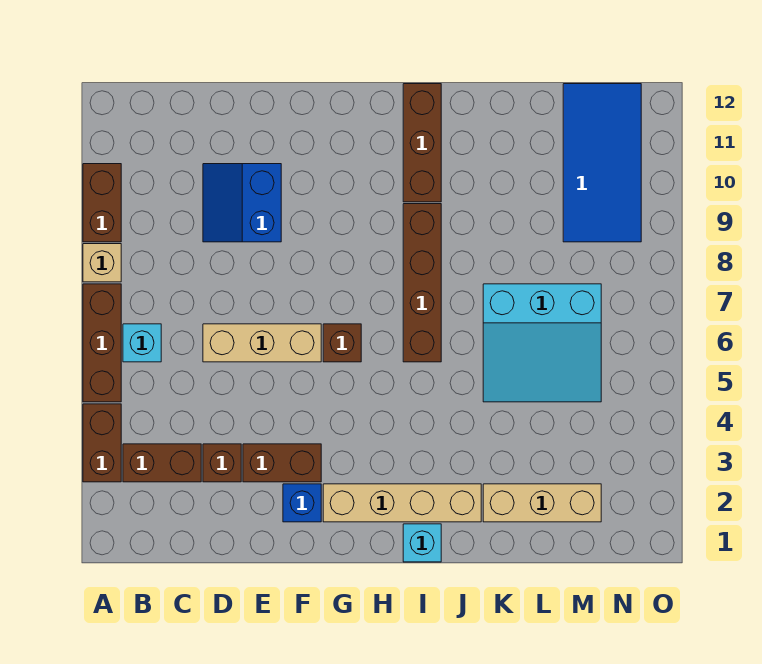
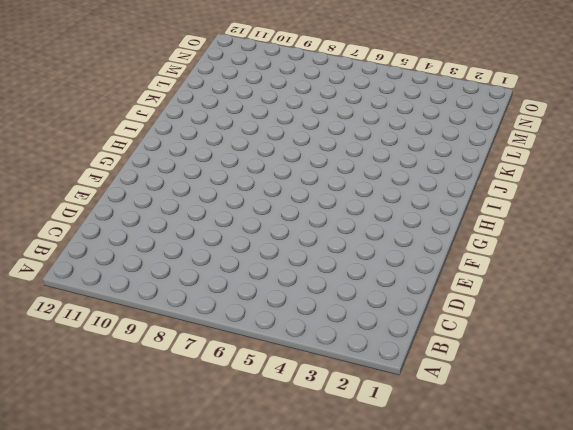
none -> brown 1x2 brick [83,404,121,482]
none -> brown 1x3 brick [83,284,121,402]
none -> tan 1x1 brick [83,244,121,282]

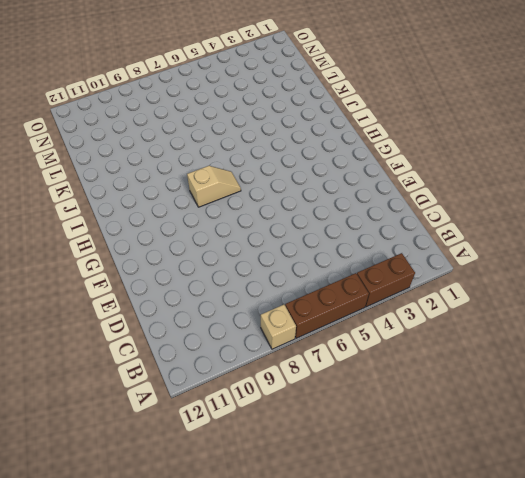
tan 1x2 slope [187,166,241,207] -> none
none -> brown 1x2 brick [83,164,121,242]
none -> brown 1x2 brick [123,444,201,482]
none -> cyan 1x1 brick [123,324,161,362]

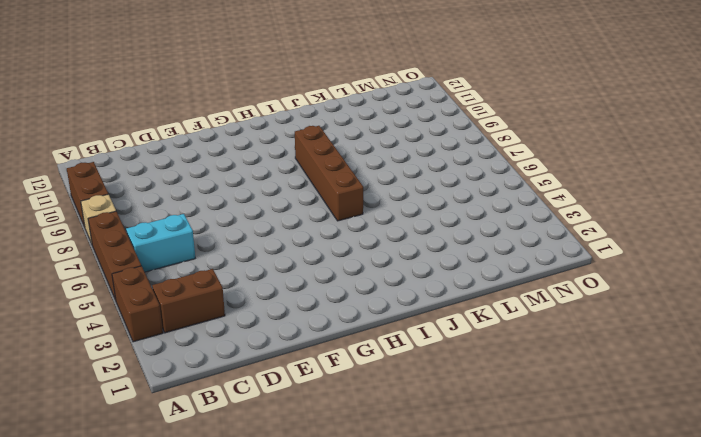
cyan 1x2 brick [126,214,195,272] -> cyan 1x1 brick [123,324,161,362]
none -> brown 1x1 brick [203,444,241,482]
none -> tan 1x3 brick [203,324,321,362]
none -> blue 2x2 slope [203,164,281,242]

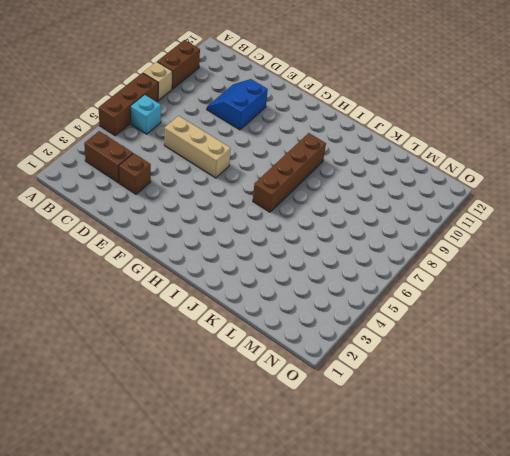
none -> brown 1x2 brick [83,404,121,482]
none -> brown 1x2 brick [243,444,321,482]
none -> blue 1x1 brick [283,484,321,522]

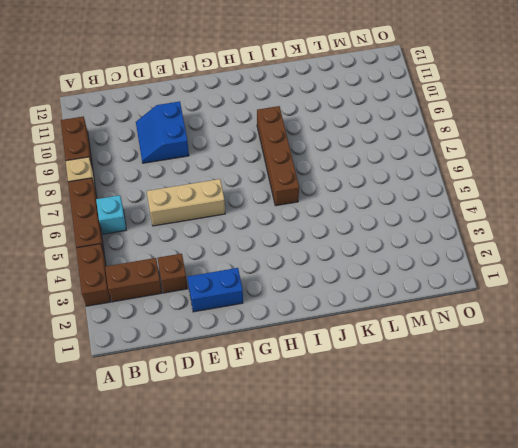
blue 1x2 brick [187,268,243,312] -> blue 1x1 brick [283,484,321,522]
none -> brown 1x2 brick [243,444,321,482]
none -> tan 1x4 brick [323,484,481,522]
none -> brown 1x1 brick [323,324,361,362]

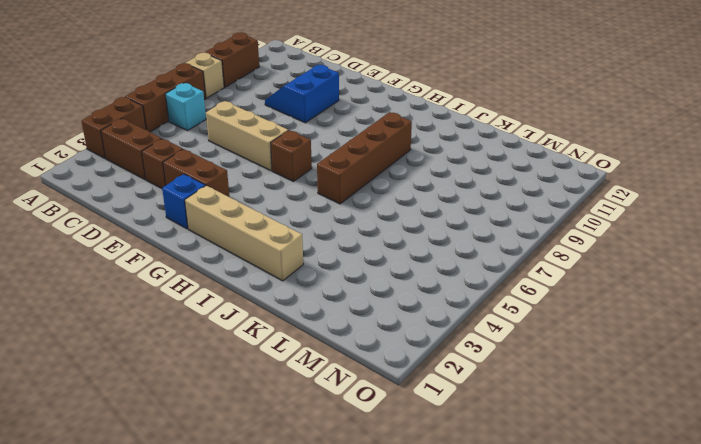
none -> cyan 1x1 brick [403,524,441,562]
none -> brown 1x3 brick [403,84,441,202]
none -> tan 1x3 brick [483,484,601,522]

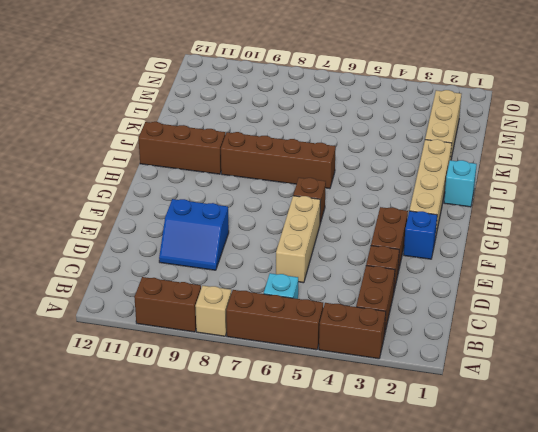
none -> cyan 3x3 slope [483,284,601,402]
none -> blue 2x4 tile [563,84,641,242]

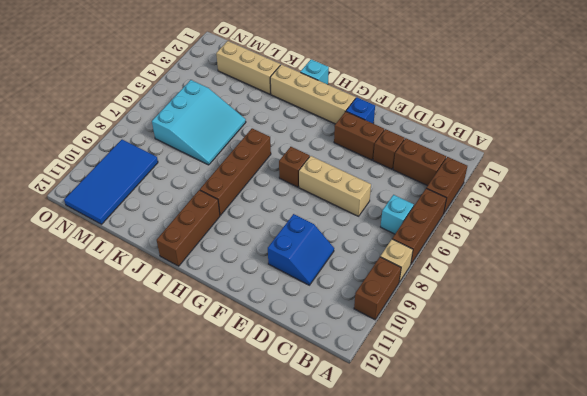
cyan 3x3 slope [152,80,246,165] -> cyan 3x3 slope turned to [483,284,601,402]

